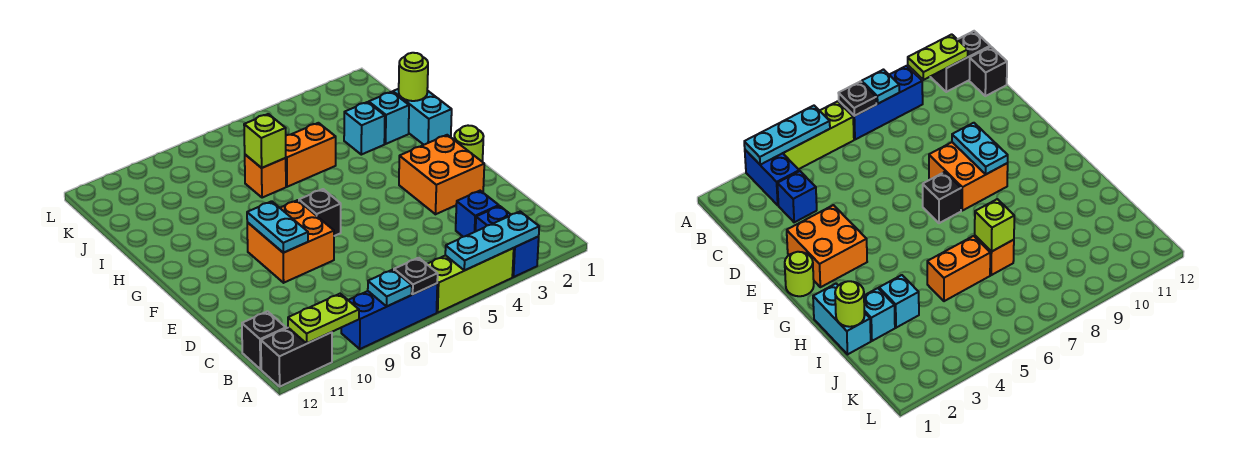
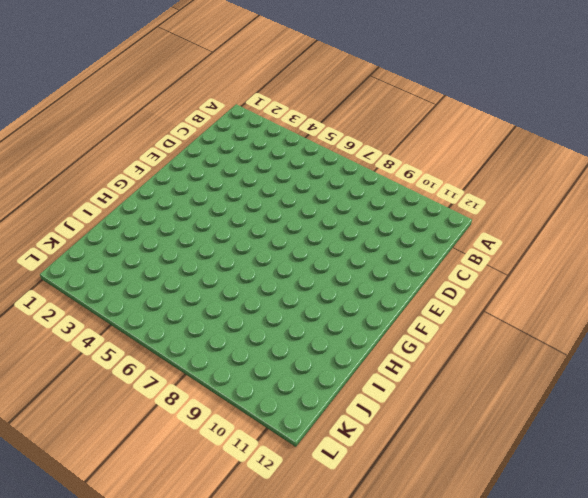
none -> blue 1x2 brick [476,206,539,277]
none -> lime 1x3 brick [427,248,514,312]
none -> blue 1x3 brick [341,284,437,349]

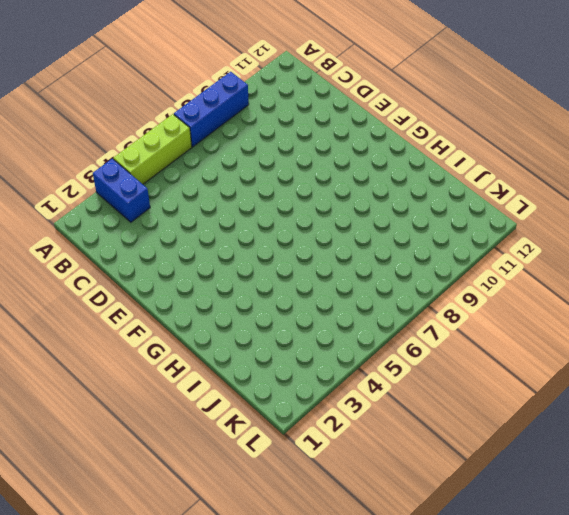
none -> black 1x2 brick [261,328,332,386]
none -> black 1x1 brick [242,311,286,369]
none -> blue 1x1 brick [456,191,499,237]

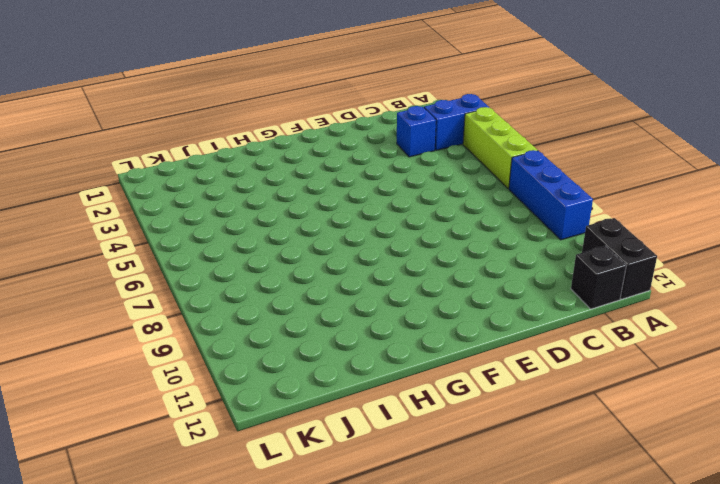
none -> orange 2x2 brick [399,135,484,214]
none -> orange 2x2 brick [247,200,334,283]
none -> lime 1x1 round brick [454,126,484,162]

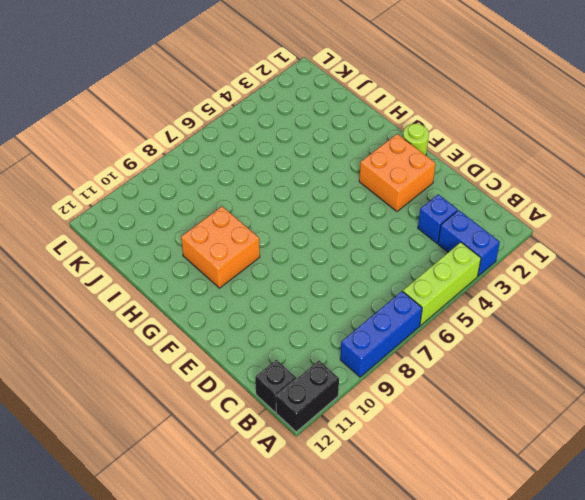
orange 2x2 brick [181,207,260,288] -> orange 2x2 brick moved to [247,200,334,283]
none -> black 1x1 brick [299,189,341,236]
none -> cyan 1x2 brick [393,89,452,145]
none -> cyan 1x1 brick [369,92,409,144]

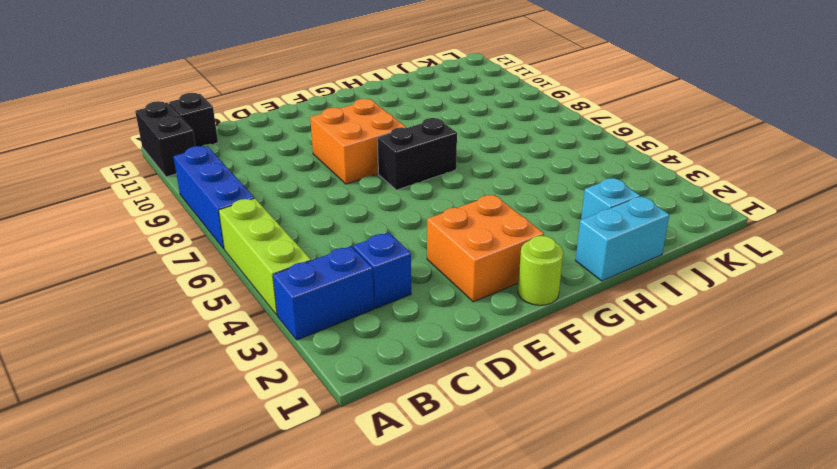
black 1x2 brick [377,118,457,190] -> black 1x1 brick [299,189,341,236]
none -> cyan 1x1 brick [344,102,385,155]
none -> orange 1x2 brick [286,123,336,187]
none -> orange 1x1 brick [245,155,286,198]

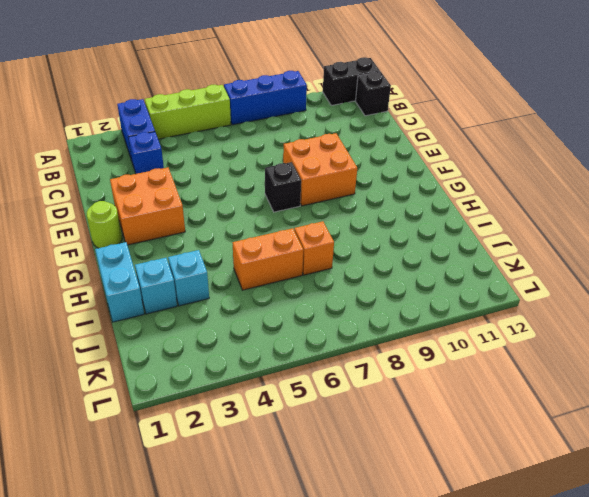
none -> cyan 1x3 plate [445,212,539,271]
none -> black 1x1 plate [394,258,438,294]
none -> cyan 1x1 plate [368,270,412,306]

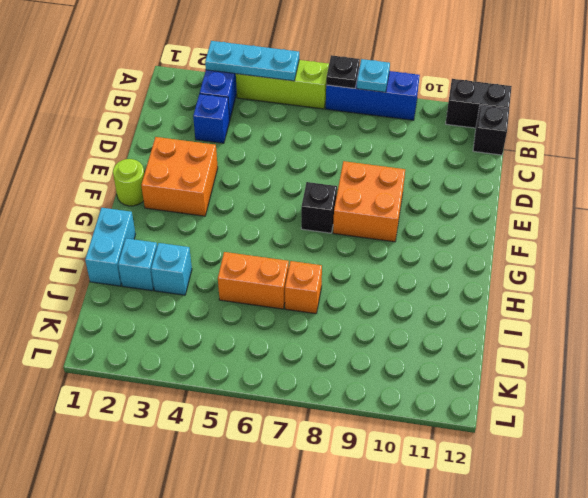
none -> lime 1x2 plate [288,294,359,343]
none -> cyan 1x2 plate [247,201,308,253]
none -> lime 1x1 round brick [399,53,428,101]

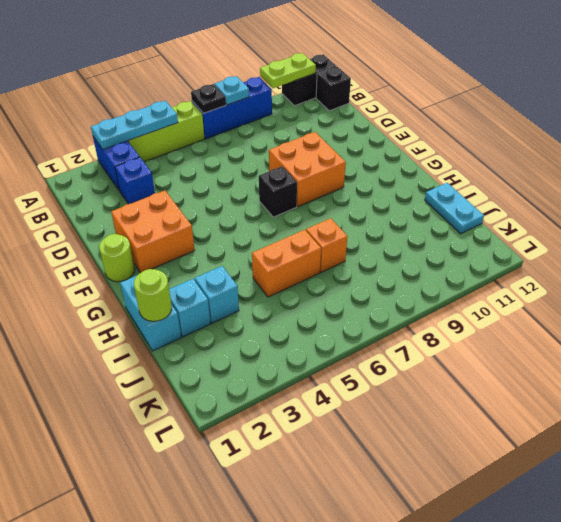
cyan 1x2 plate [425,183,484,234] -> cyan 1x2 plate moved to [247,201,308,253]
none -> lime 1x1 brick [244,114,286,168]

